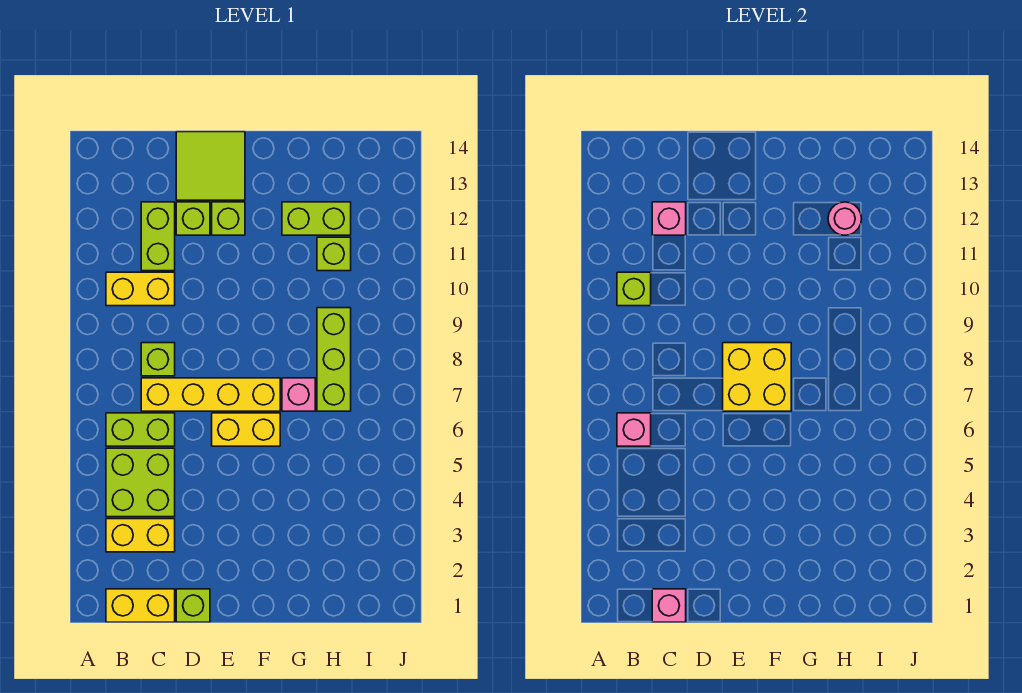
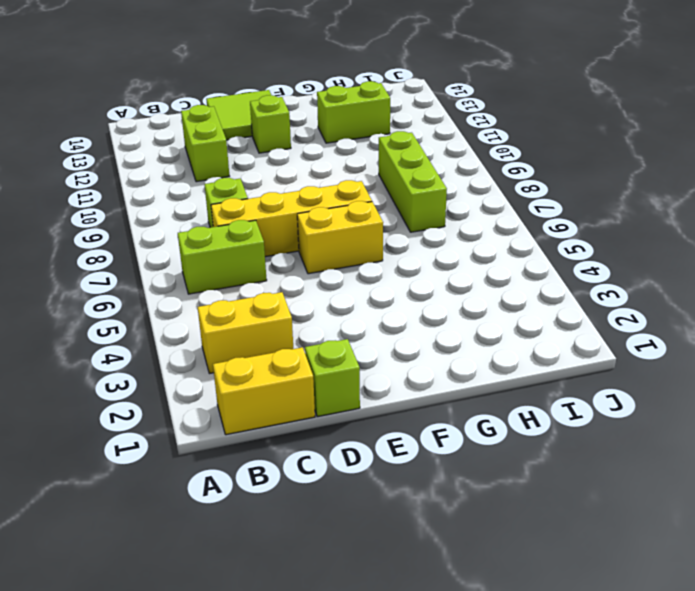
none -> lime 2x2 brick [106,448,175,517]
none -> yellow 1x2 brick [106,272,175,306]
none -> lime 1x1 brick [176,202,210,235]

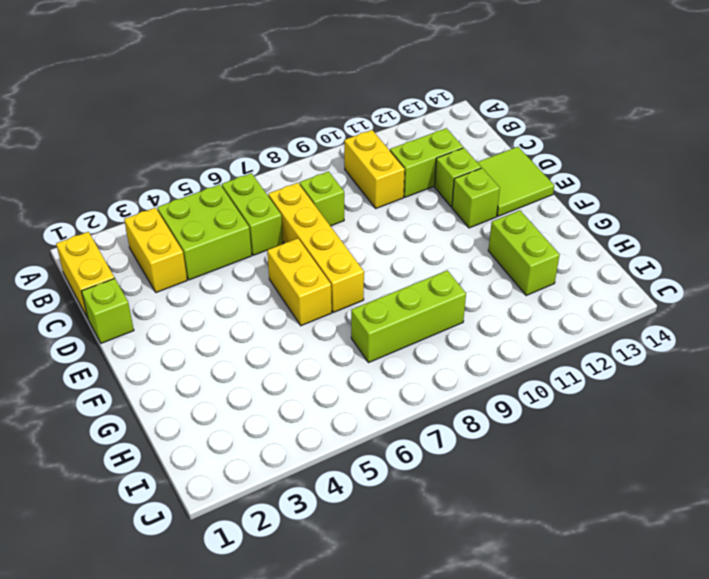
none -> pink 1x1 brick [282,378,315,411]
none -> lime 1x1 brick [317,237,351,271]
none -> pink 1x1 brick [617,413,651,446]

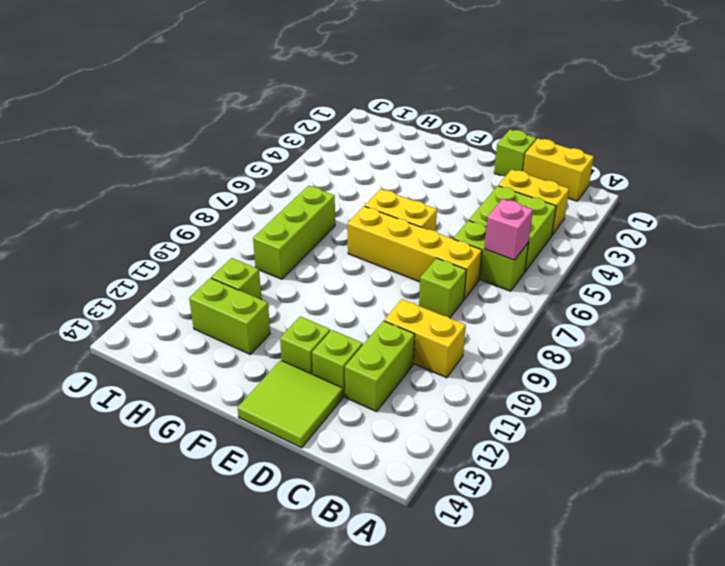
none -> pink 1x1 brick [282,378,315,411]
none -> lime 1x1 brick [617,272,651,306]
none -> pink 1x1 brick [652,589,686,622]

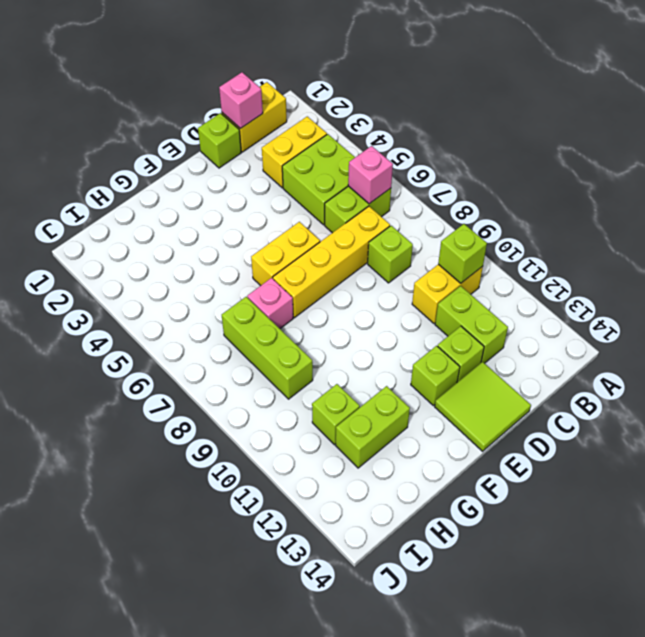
none -> pink 1x1 brick [652,202,686,235]
none -> yellow 2x2 brick [723,343,791,411]
none -> pink 1x1 round brick [828,202,862,235]

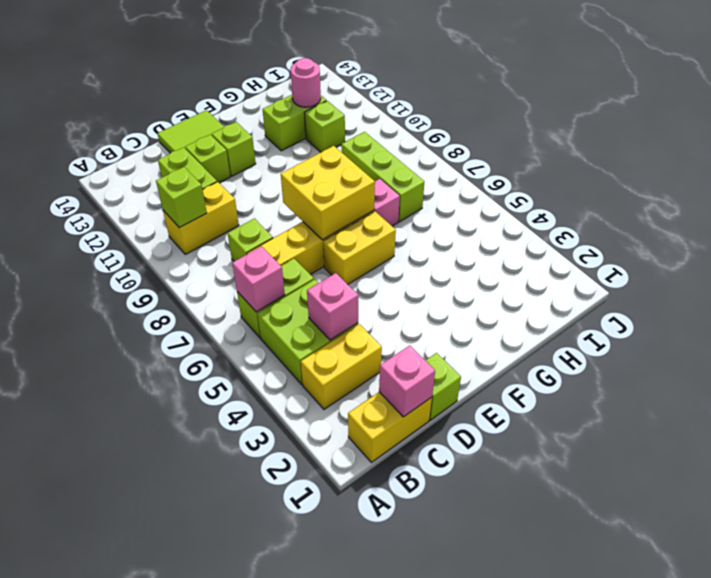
pink 1x1 brick [307,273,358,340] -> pink 1x1 brick moved to [652,202,686,235]

